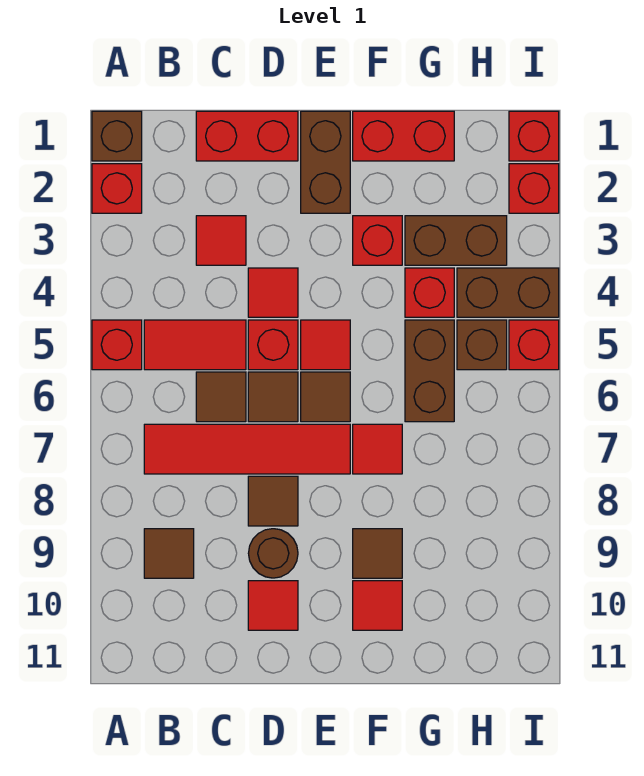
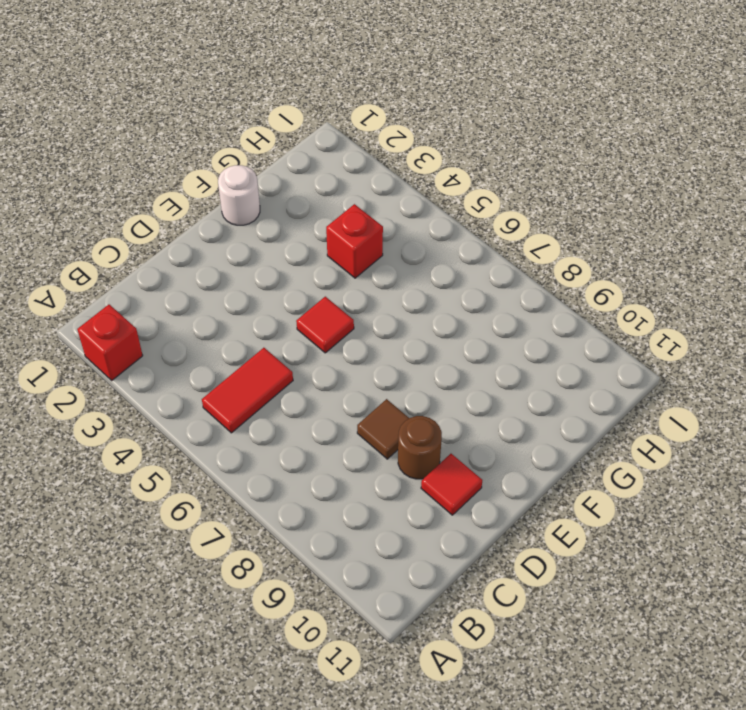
white 1x1 round brick [218,165,260,225] -> red 1x2 brick [353,111,454,161]
none -> brown 1x1 brick [92,111,142,161]
none -> red 1x1 brick [92,320,142,370]
none -> red 1x4 tile [144,424,350,474]
none -> brown 1x1 tile [144,529,194,578]

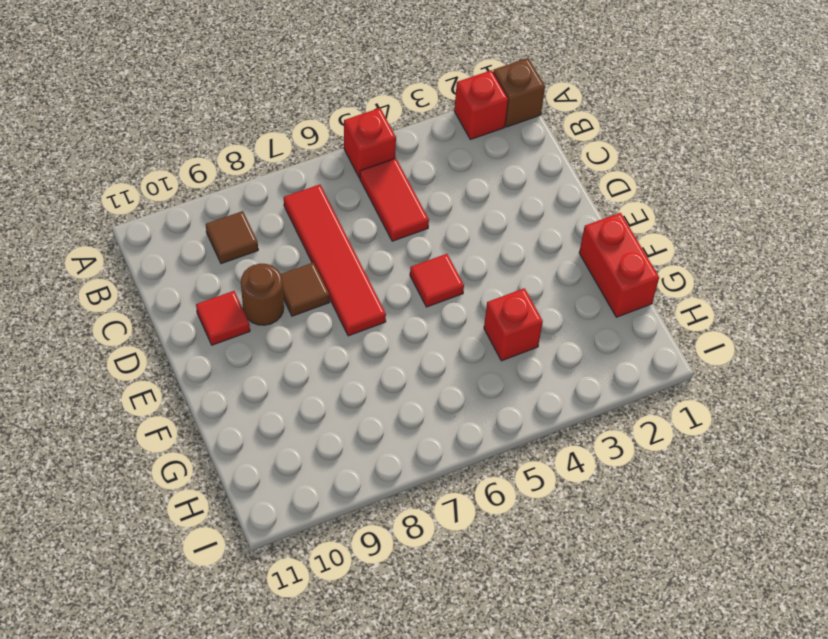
none -> red 1x2 brick [196,111,298,161]
none -> red 1x1 tile [196,216,246,265]
none -> brown 1x1 tile [196,372,246,422]
none -> red 1x1 tile [248,268,298,317]

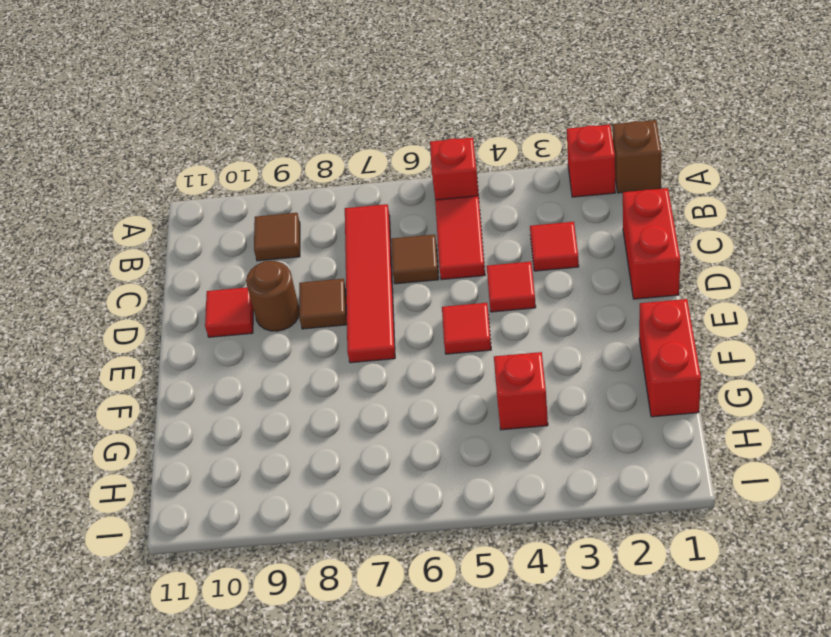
none -> red 1x1 brick [248,320,298,370]
none -> brown 1x1 tile [248,372,298,422]
none -> brown 1x2 brick [301,111,350,213]
none -> brown 1x1 tile [301,372,350,422]

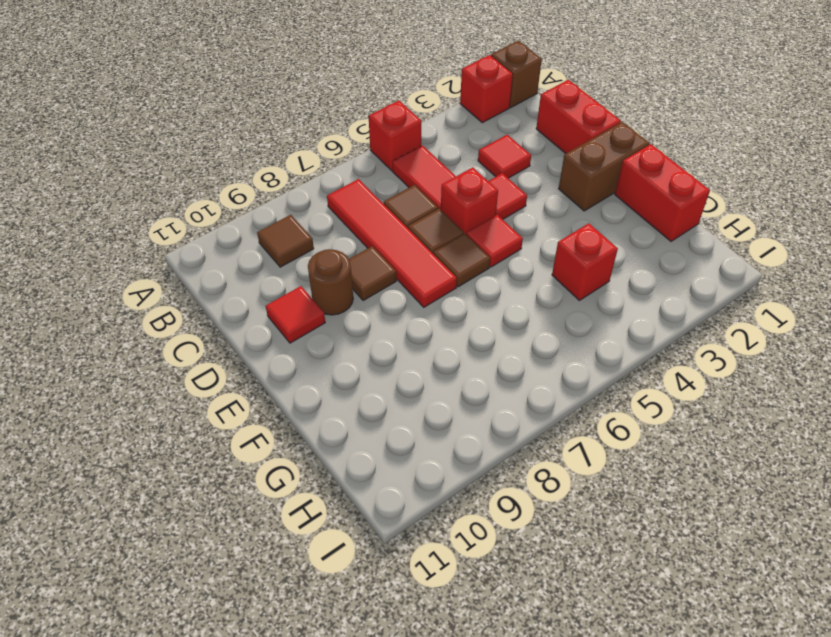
none -> red 1x1 brick [353,216,402,265]
none -> red 1x1 tile [353,424,402,474]
none -> brown 1x1 tile [353,529,402,578]
none -> red 1x1 tile [353,581,402,630]

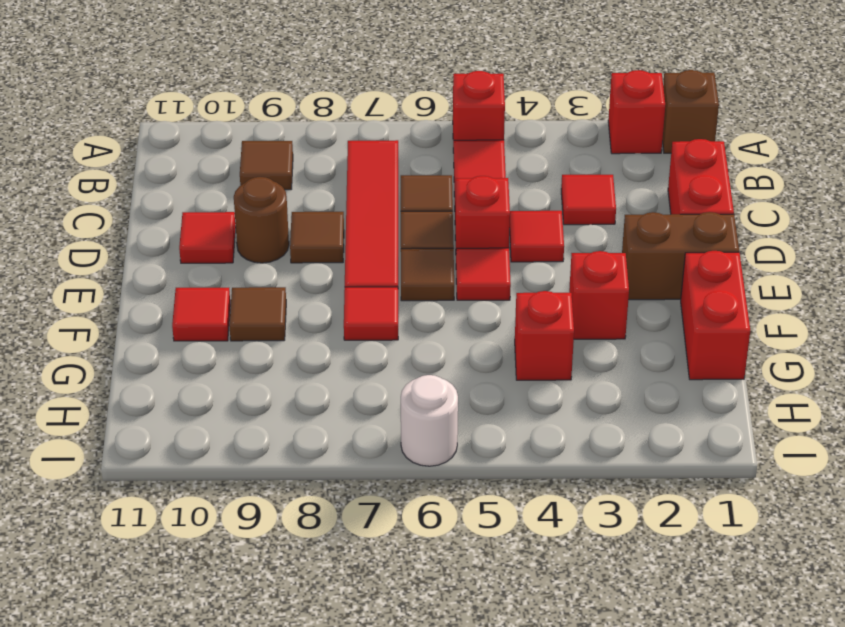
white 1x1 round brick [401,375,458,466] -> none
none -> brown 1x2 brick [405,216,507,265]
none -> brown 1x2 brick [405,320,454,422]
none -> brown 1x2 brick [457,268,559,317]
none -> brown 1x1 brick [457,320,507,370]

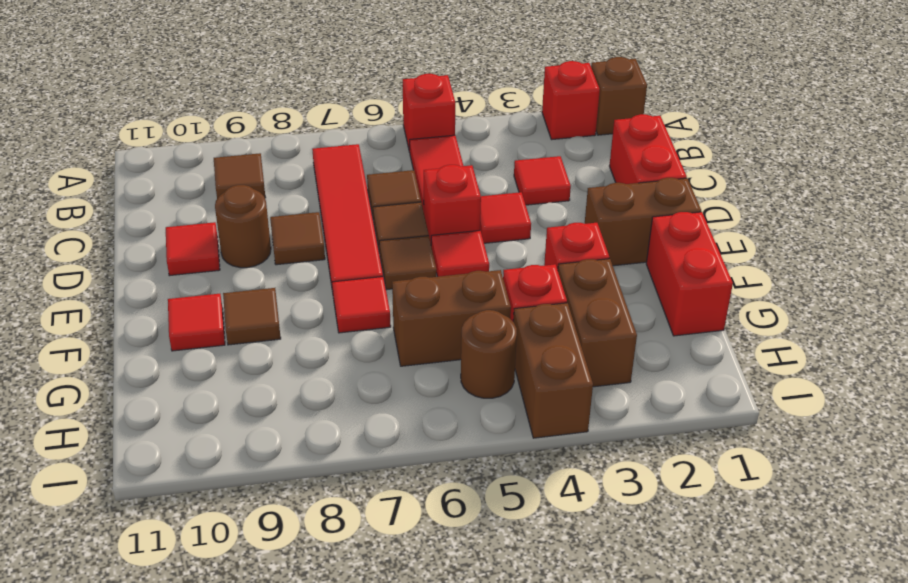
brown 1x1 round brick [461,310,517,398] -> brown 1x1 brick [457,320,507,370]
none -> red 1x1 brick [509,111,559,161]
none -> red 1x1 brick [509,164,559,213]
none -> red 1x1 brick [509,320,559,370]

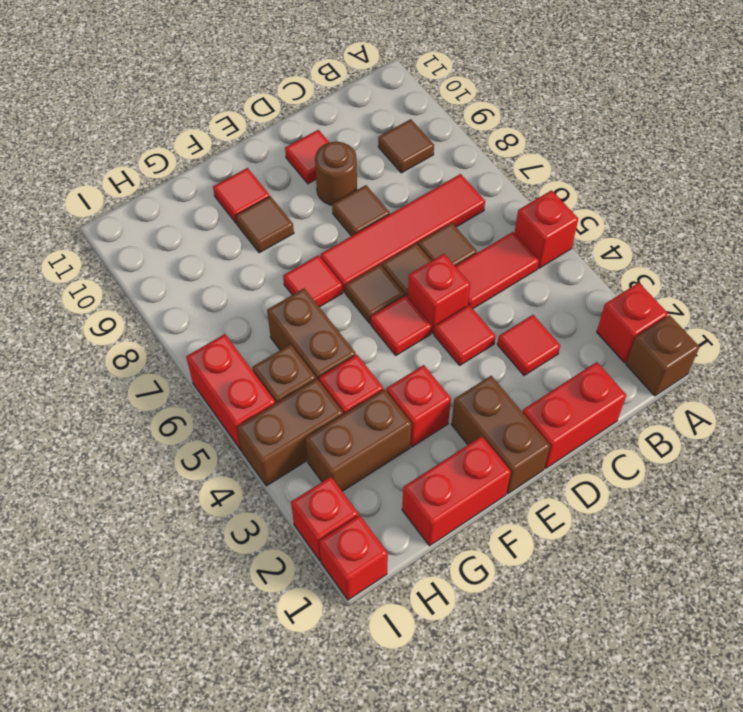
red 1x2 brick [186,334,275,450] -> red 1x1 brick [509,320,559,370]

